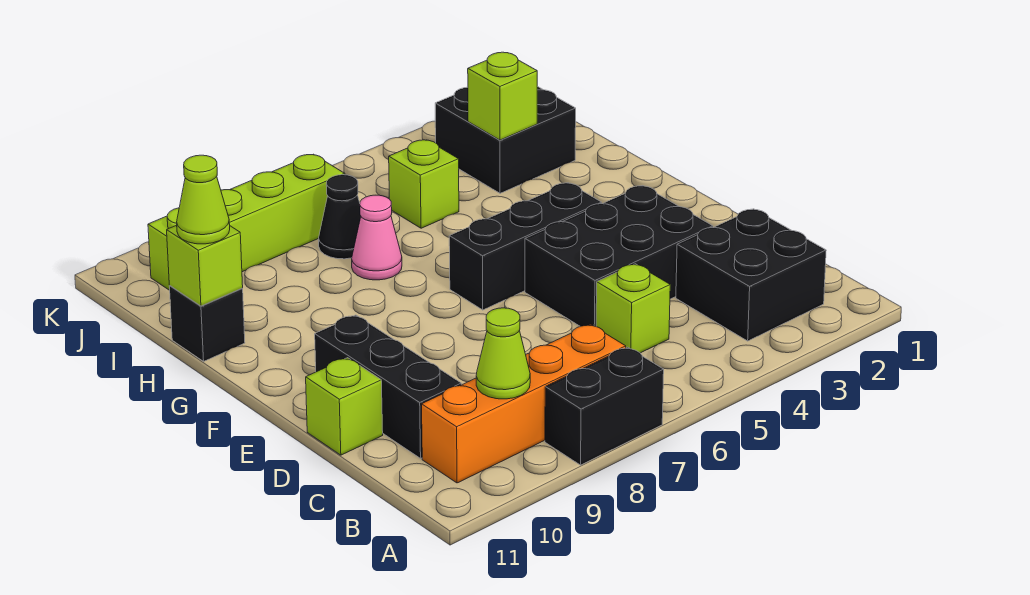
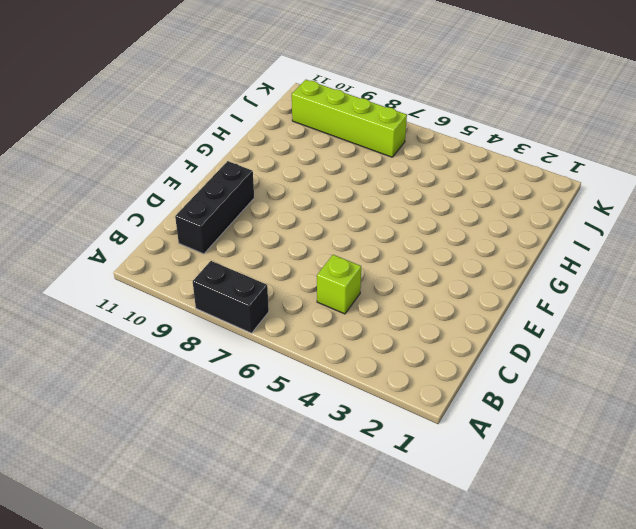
none -> black 2x2 brick [676,209,826,341]
none -> orange 1x4 brick [422,324,626,483]
none -> black 2x3 brick [525,186,713,326]

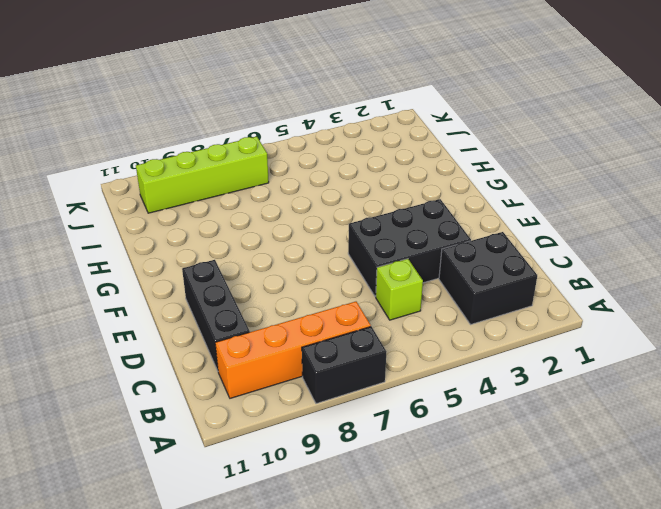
none -> lime 1x1 brick [306,358,383,455]
none -> black 1x3 brick [449,183,602,310]
none -> pink 1x1 cone [352,195,402,280]

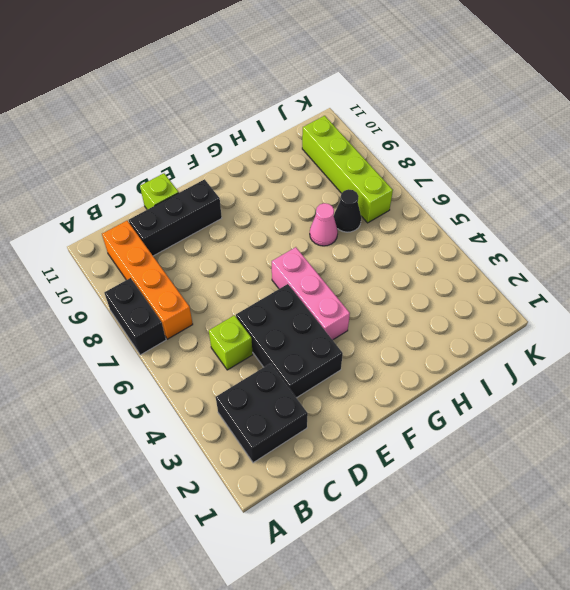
pink 1x3 brick [272,247,350,340] -> black 1x3 brick [449,183,602,310]
none -> black 1x1 brick [169,286,245,361]
none -> black 2x2 brick [435,86,576,193]
none -> lime 1x1 brick [389,140,459,228]

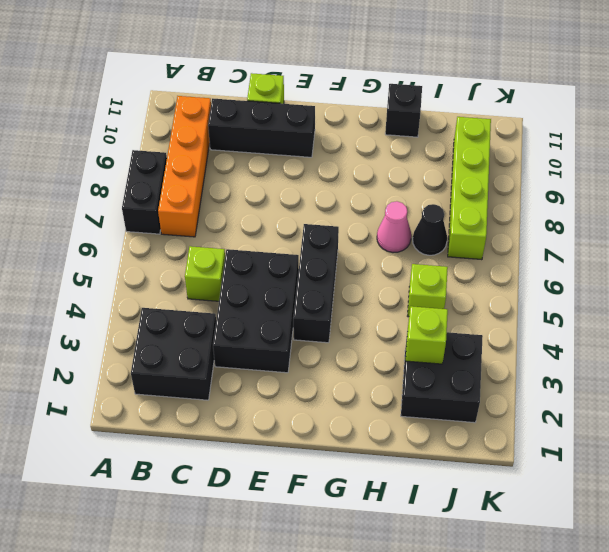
none -> lime 1x1 cone [476,308,530,399]
none -> lime 1x1 brick [167,225,243,306]
none -> lime 1x1 cone [177,155,230,244]

